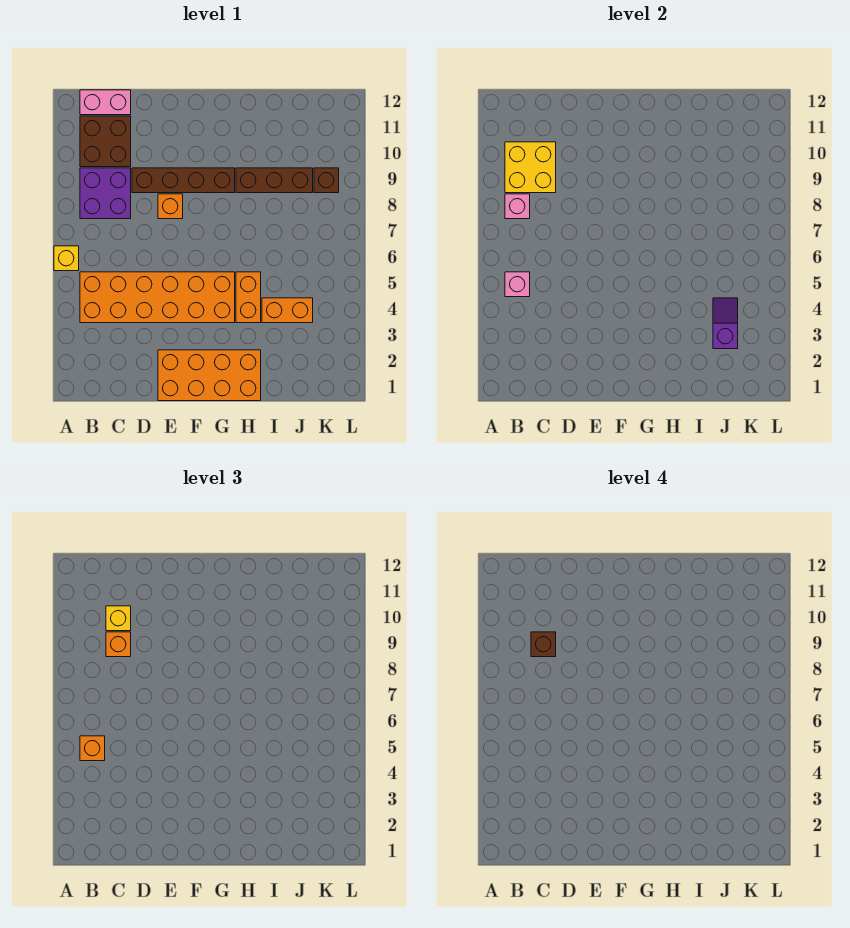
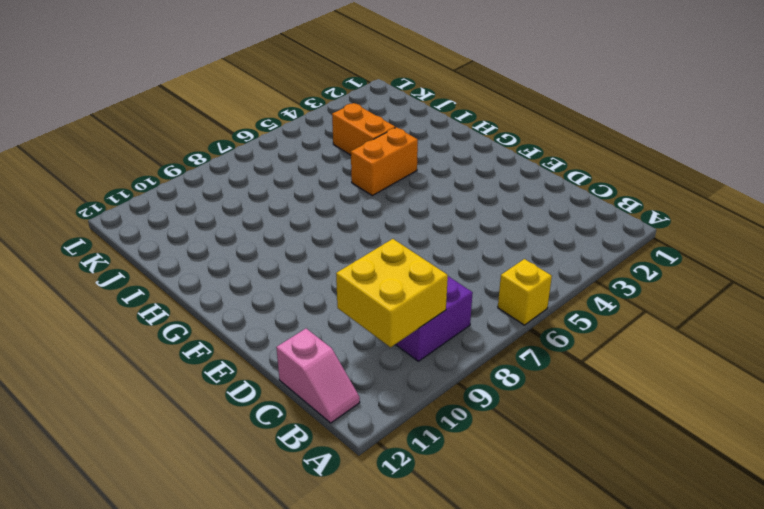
pink 1x2 slope [276,329,360,423] -> pink 1x2 brick [80,90,131,115]
none -> orange 2x6 brick [80,272,235,323]
none -> brown 2x2 brick [80,116,131,167]
none -> brown 1x4 brick [132,168,235,193]

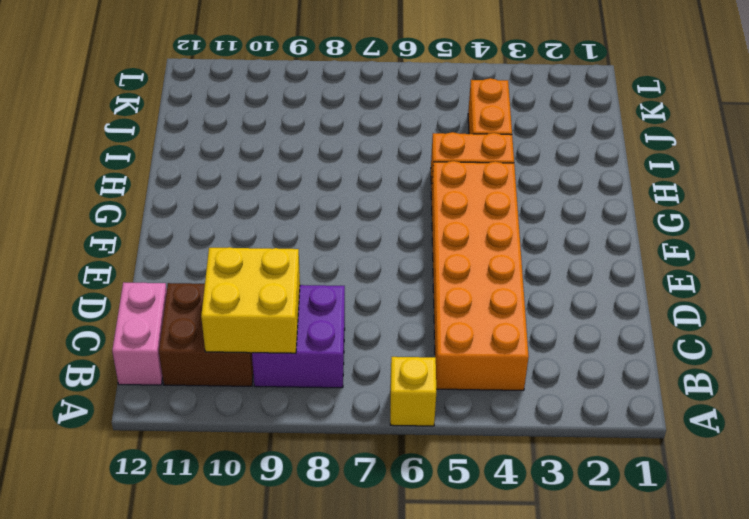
none -> brown 1x4 brick [132,168,235,193]
none -> orange 2x4 brick [158,350,261,401]
none -> orange 1x1 brick [158,194,183,219]

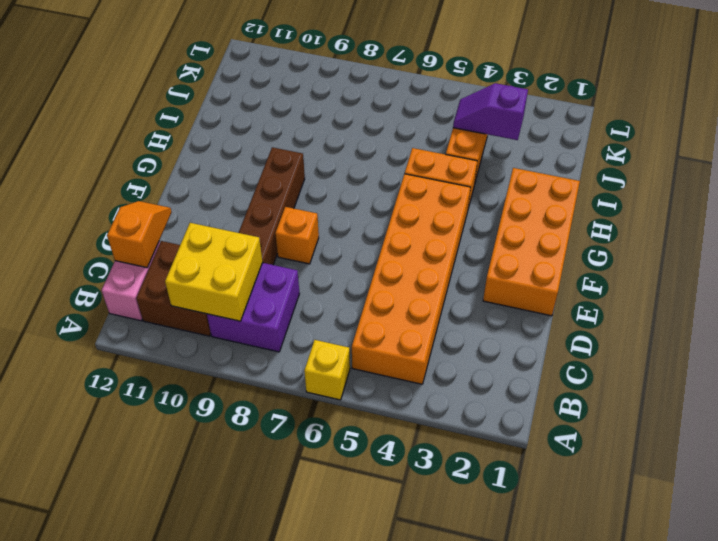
orange 1x2 slope [107,201,172,268] -> none
none -> brown 1x3 brick [236,168,313,193]
none -> brown 1x1 brick [314,168,339,193]
none -> pink 1x1 brick [505,272,530,297]

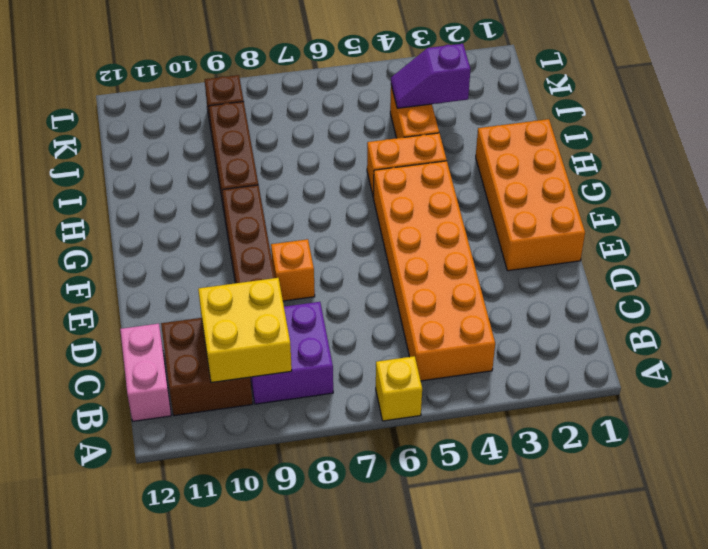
none -> pink 1x1 brick [505,272,530,297]
none -> pink 1x1 brick [505,194,530,219]
none -> orange 1x1 brick [80,736,105,761]

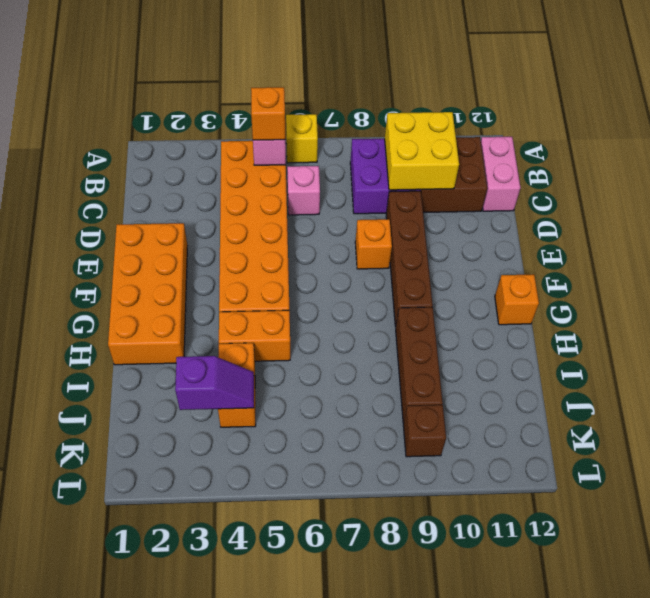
pink 1x1 brick [287,166,320,215] -> pink 1x1 brick moved to [505,194,530,219]
orange 1x1 brick [495,274,539,325] -> orange 1x1 brick moved to [106,632,131,657]
none -> yellow 1x1 brick [106,606,131,631]
none -> brown 1x1 brick [531,632,556,657]

